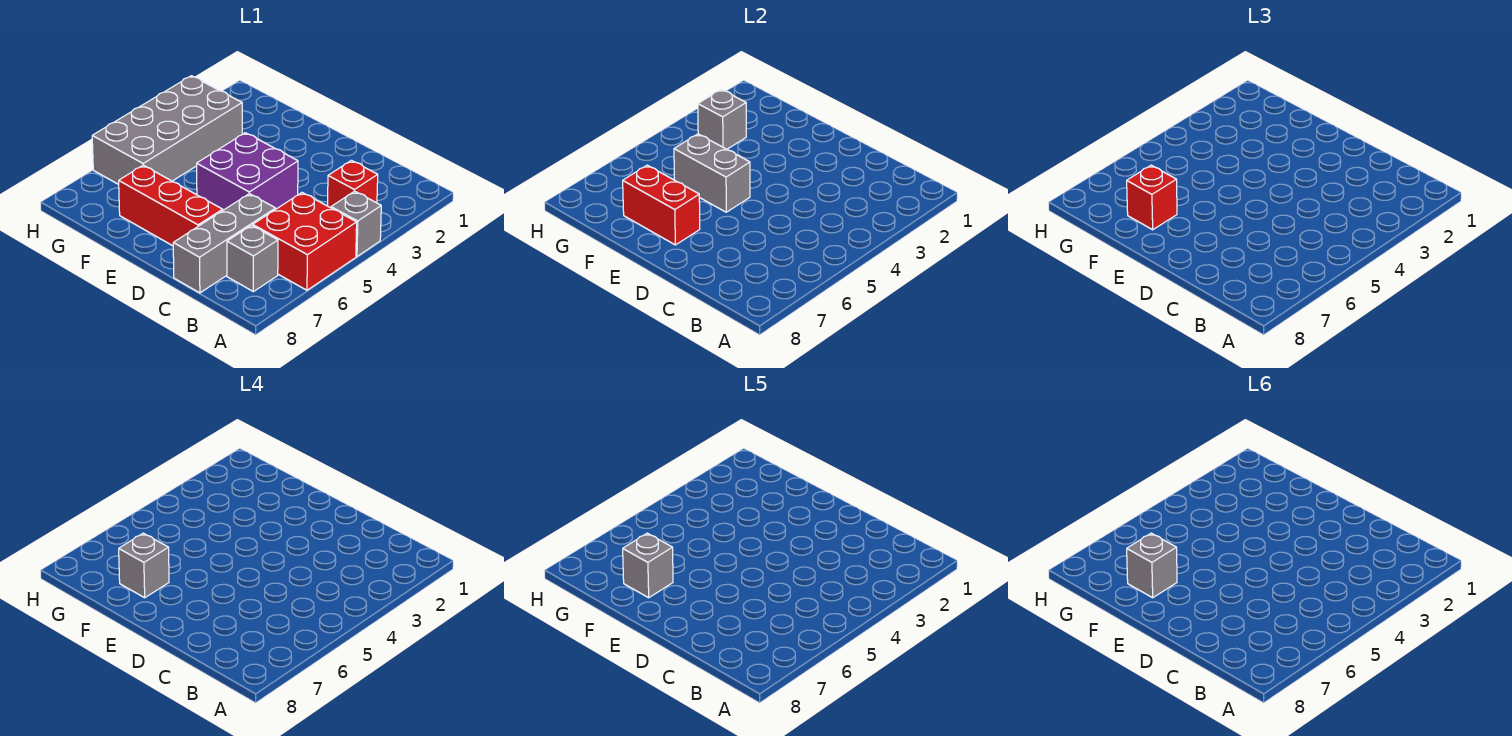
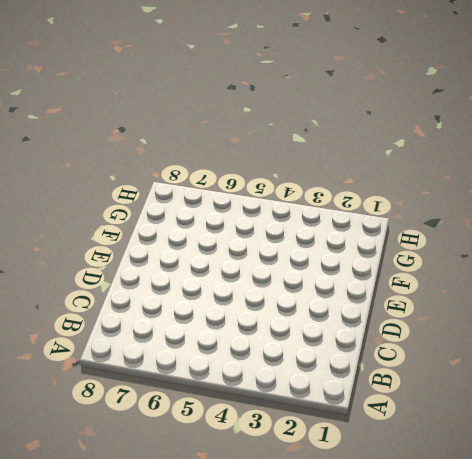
none -> grey 1x1 brick [331,191,381,256]
none -> red 2x2 brick [253,193,357,290]
none -> red 1x1 brick [328,160,378,208]

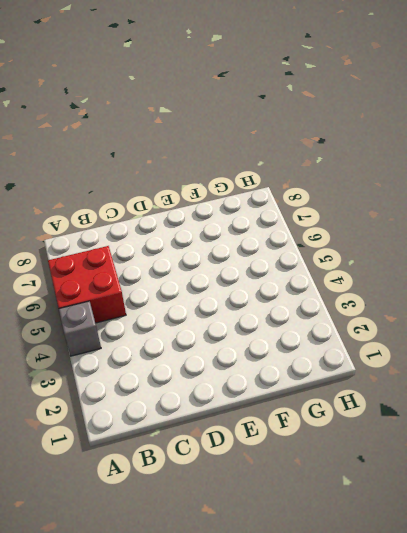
none -> red 1x1 brick [328,160,378,208]
none -> grey 1x1 brick [227,225,278,292]
none -> grey 1x3 brick [173,194,276,293]

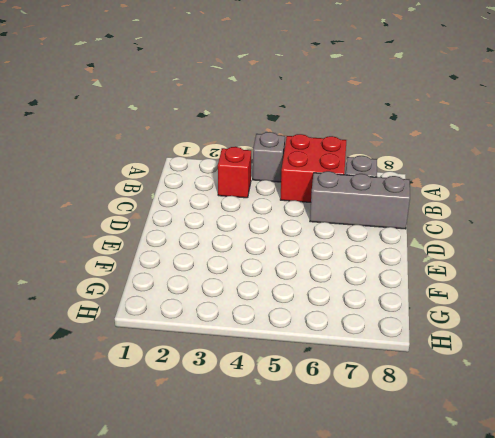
none -> purple 2x2 brick [197,133,298,210]
none -> red 1x3 brick [119,165,223,246]
none -> grey 2x4 brick [92,76,242,185]

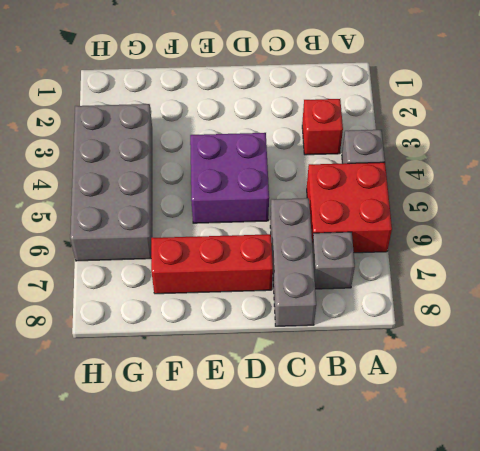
none -> grey 1x2 brick [674,134,750,212]
none -> red 1x2 brick [623,165,700,245]
none -> grey 1x1 brick [698,89,746,149]

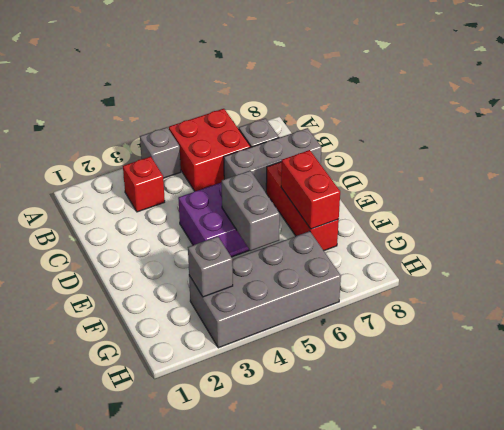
none -> red 1x1 brick [1127,165,1177,230]
none -> grey 1x1 brick [119,533,169,598]
none -> grey 1x1 brick [623,533,673,598]

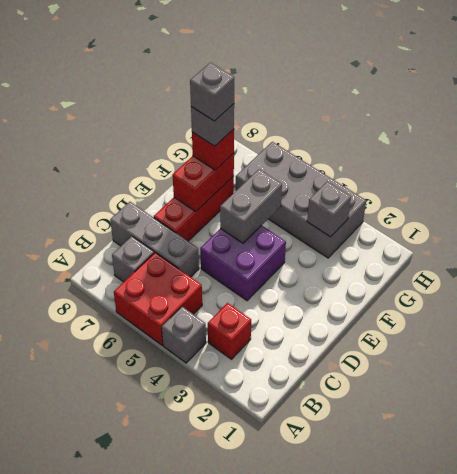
none -> grey 1x1 brick [1127,533,1177,598]

